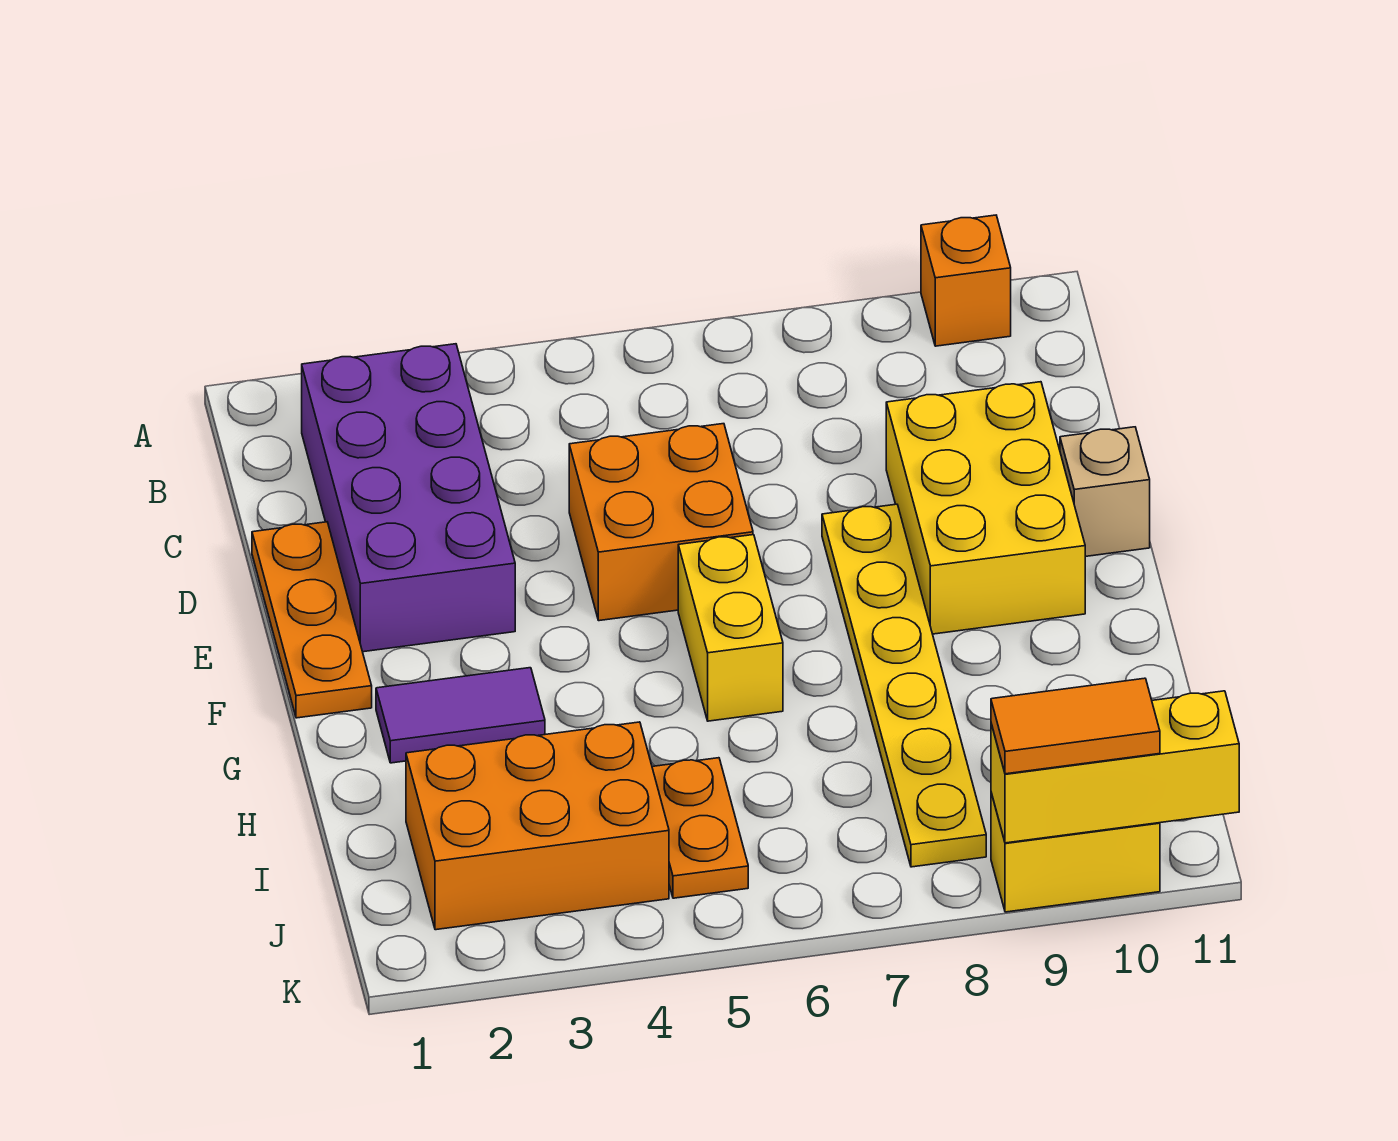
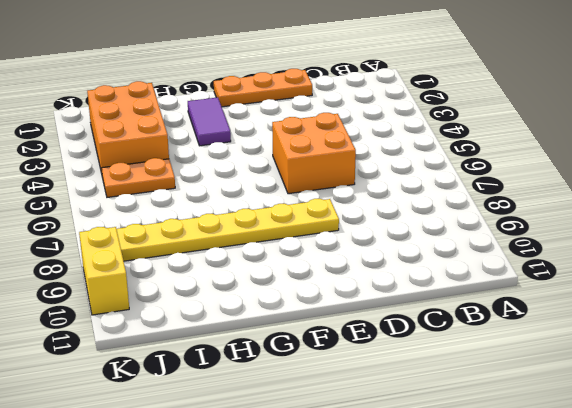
none -> orange 1x1 brick [921,215,1011,346]
none -> purple 2x4 brick [302,344,515,652]
none -> yellow 2x3 brick [886,382,1085,634]

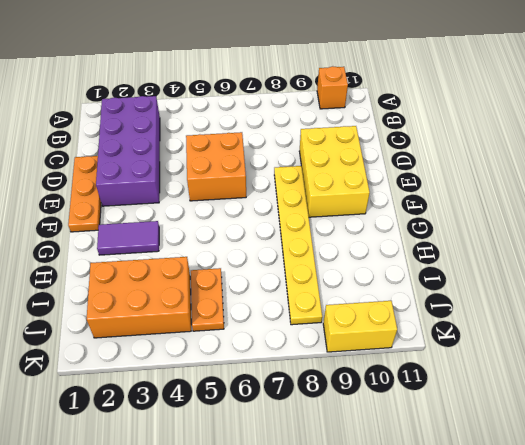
none -> tan 1x1 brick [1060,427,1150,557]
none -> yellow 1x2 brick [678,535,783,721]
none -> yellow 1x3 brick [991,691,1239,843]

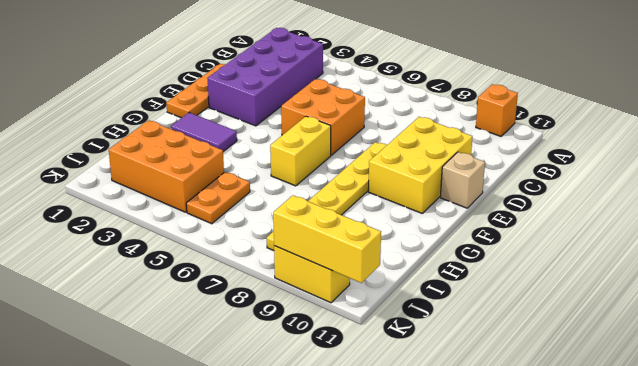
none -> orange 1x2 tile [991,678,1160,774]

